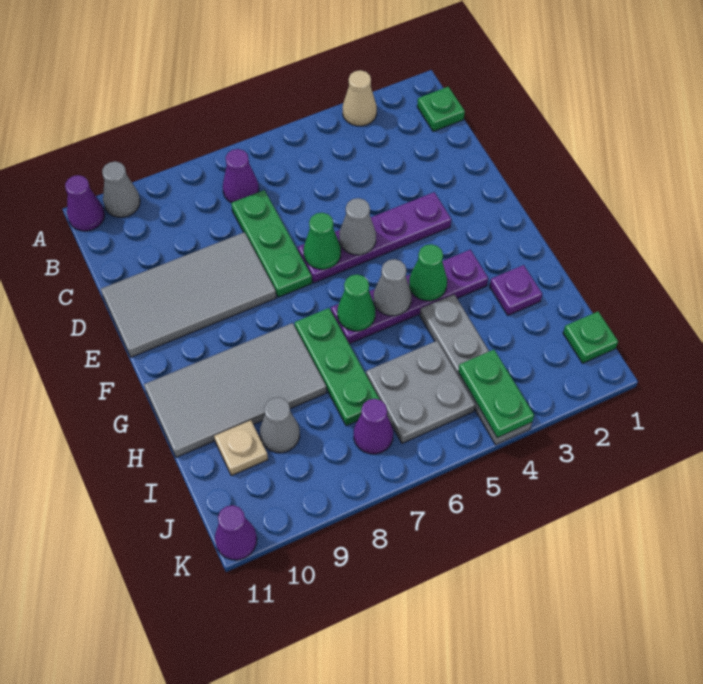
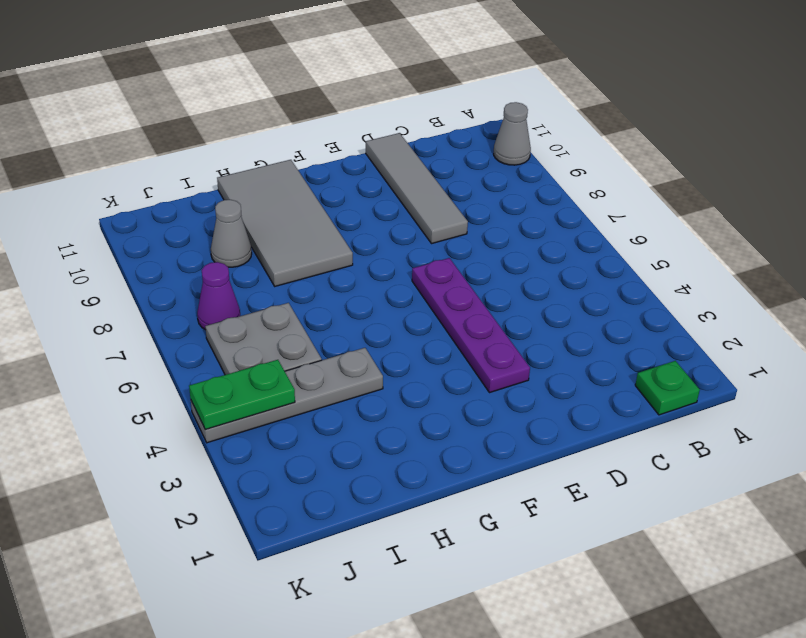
grey 1x4 tile [366,133,468,244] -> grey 2x4 tile [101,232,276,357]
none -> tan 1x1 cone [343,70,377,126]
none -> purple 1x1 cone [65,175,105,231]
none -> purple 1x1 cone [223,149,259,203]

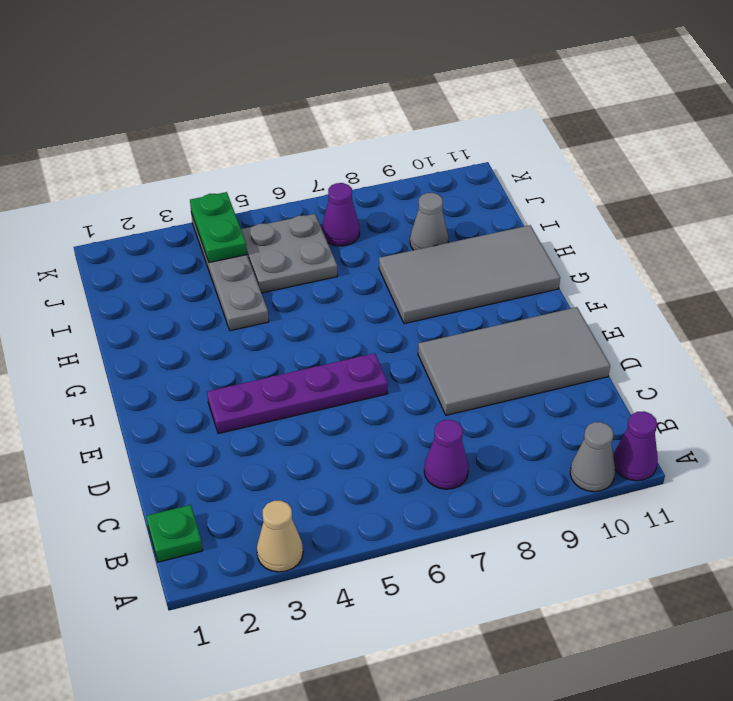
none -> green 1x3 plate [231,190,312,297]
none -> purple 1x4 plate [331,250,488,344]
none -> green 1x3 plate [295,308,380,426]

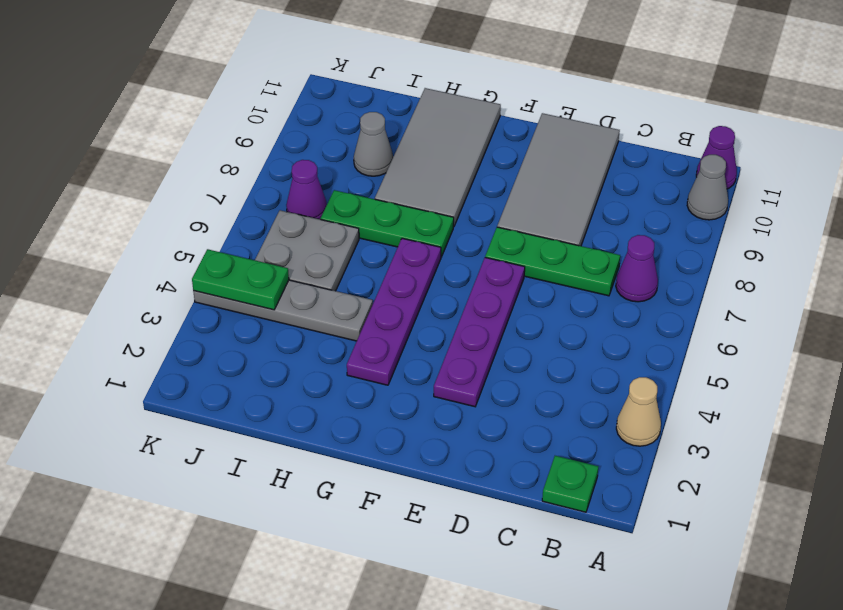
none -> purple 1x1 plate [490,265,542,315]
none -> tan 1x1 plate [214,420,268,476]
none -> green 1x1 plate [563,312,618,363]

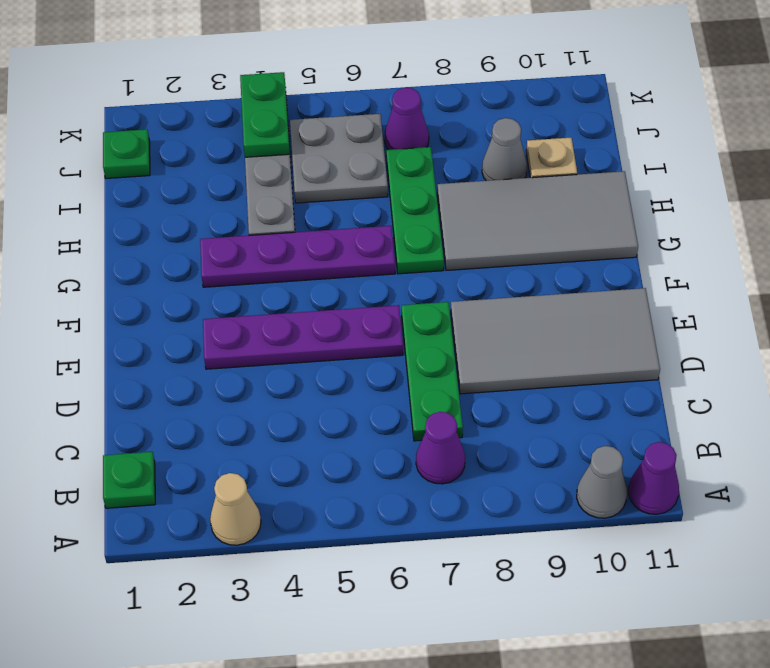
none -> purple 1x1 plate [490,265,542,315]
none -> purple 1x1 cone [215,505,257,560]
none -> grey 1x1 cone [339,198,376,255]

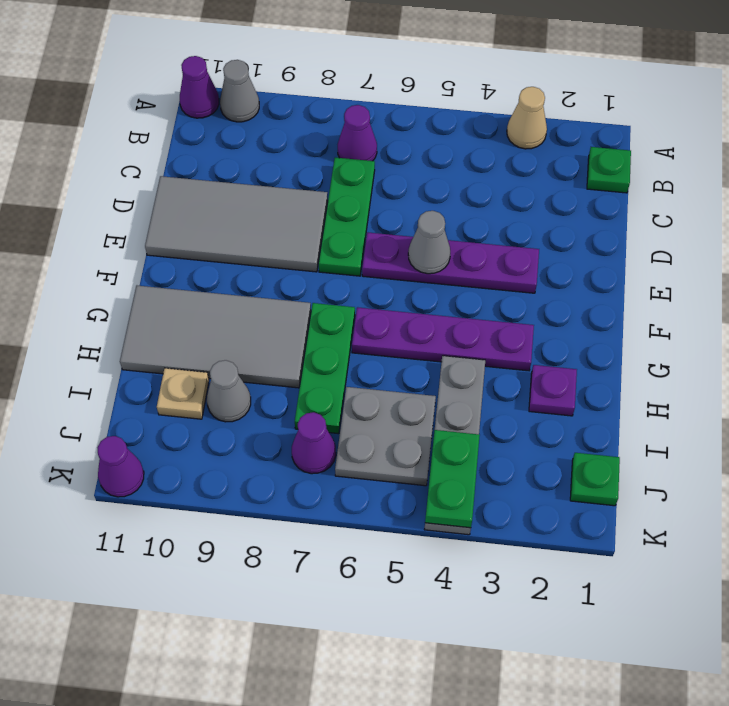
none -> green 1x1 cone [304,213,341,269]
none -> green 1x1 cone [409,244,447,301]
none -> grey 1x1 cone [374,259,412,316]

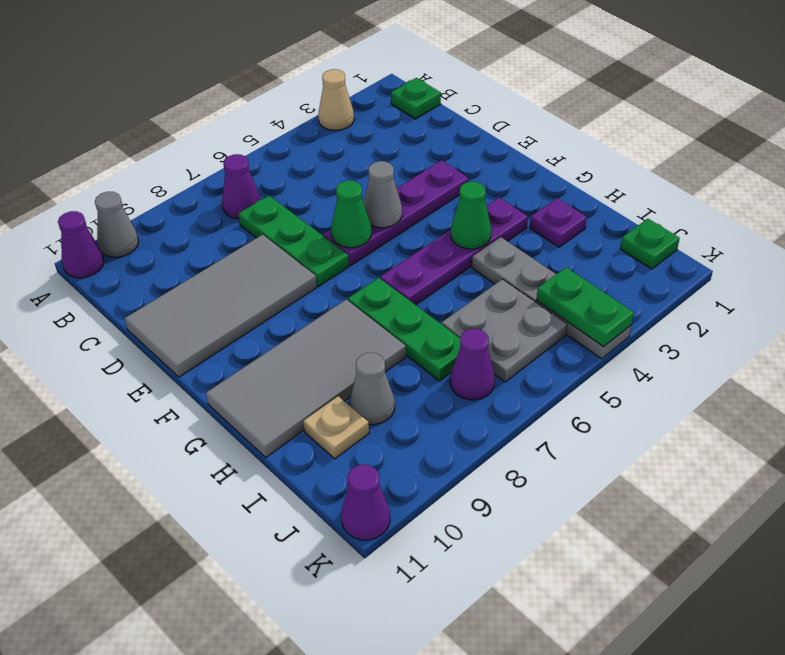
none -> grey 1x1 cone [374,259,412,316]
none -> green 1x1 cone [337,274,376,331]

